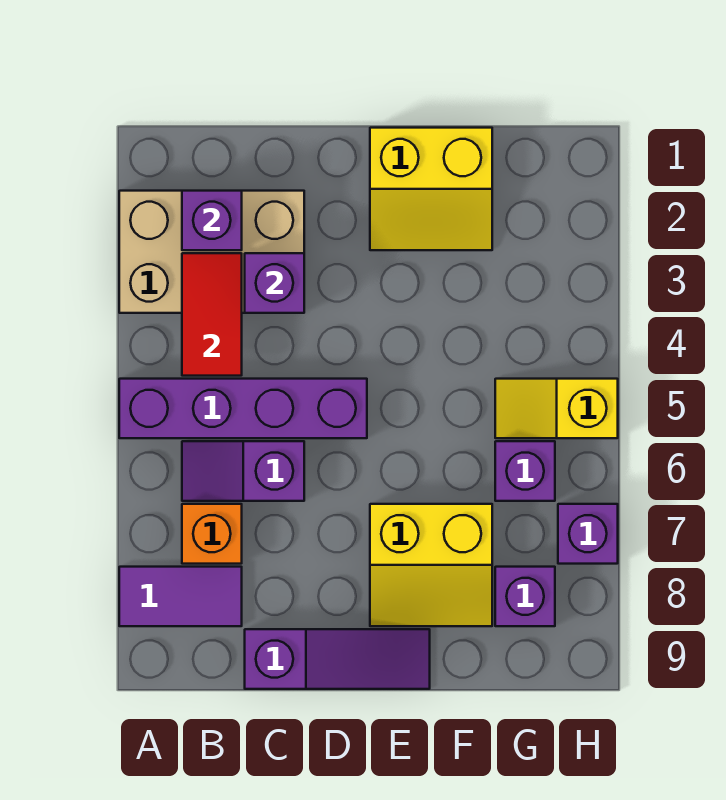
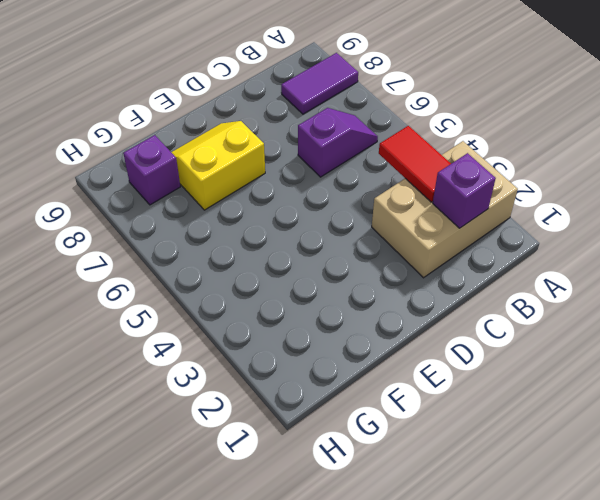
none -> purple 1x4 brick [119,379,367,438]
none -> orange 1x1 brick [182,504,242,564]
none -> purple 1x3 slope [245,629,430,689]

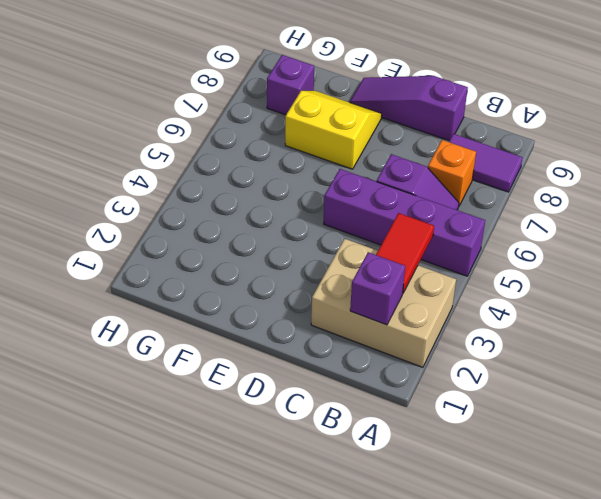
none -> yellow 2x2 slope [370,128,492,250]
none -> yellow 1x2 slope [495,379,618,438]
none -> purple 1x1 brick [495,441,555,501]

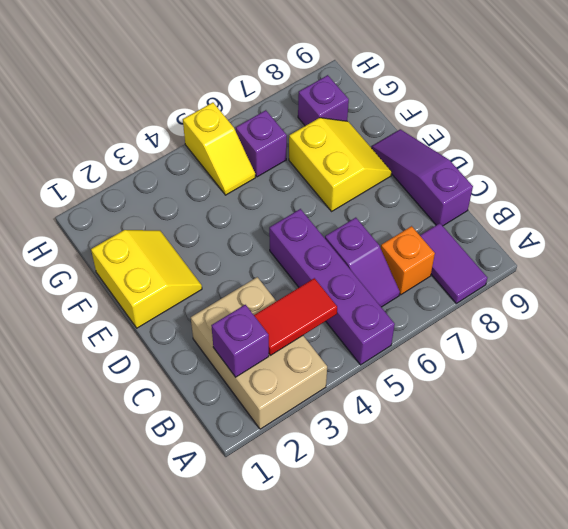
none -> purple 1x1 brick [558,504,618,564]
none -> purple 1x1 brick [245,253,304,313]

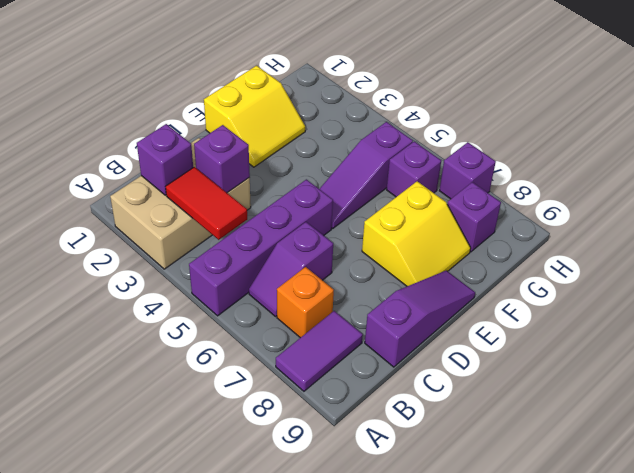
purple 1x3 slope [320,122,413,228] -> yellow 1x2 slope [495,379,618,438]

